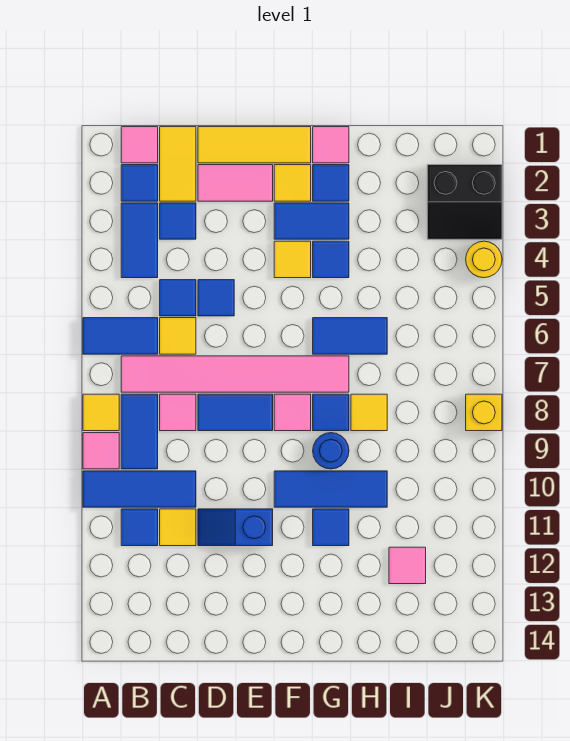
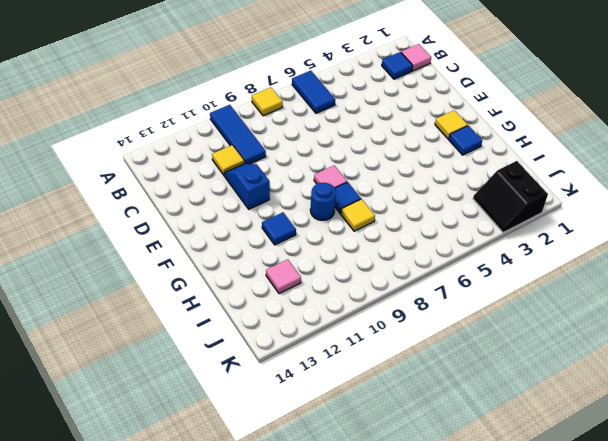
none -> pink 1x1 tile [83,433,119,469]
none -> blue 1x2 tile [121,203,158,278]
none -> pink 1x6 tile [121,356,349,392]
none -> blue 1x2 tile [121,394,158,469]

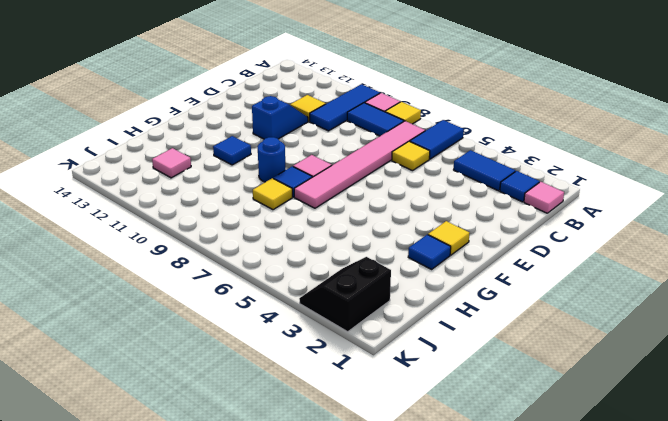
none -> blue 1x1 tile [121,509,158,546]
none -> yellow 1x2 tile [160,127,196,201]
none -> blue 1x1 tile [160,203,196,239]
none -> blue 1x1 tile [160,280,196,316]

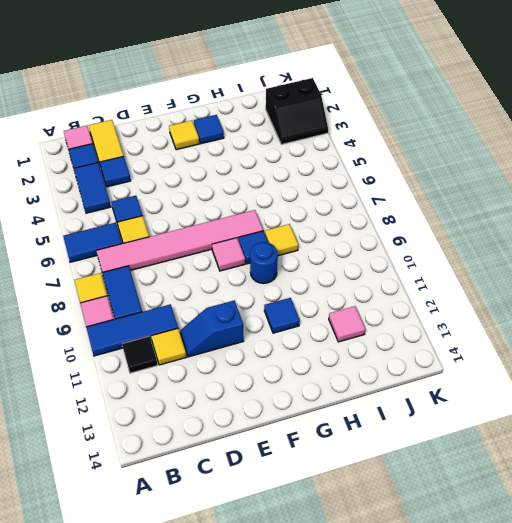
black 1x1 tile [122,336,158,373] -> blue 1x1 tile [121,509,158,546]
none -> pink 1x1 tile [160,394,196,431]
none -> yellow 1x3 tile [198,127,311,163]
none -> pink 1x2 tile [198,165,273,201]
none -> blue 1x1 tile [198,280,234,316]

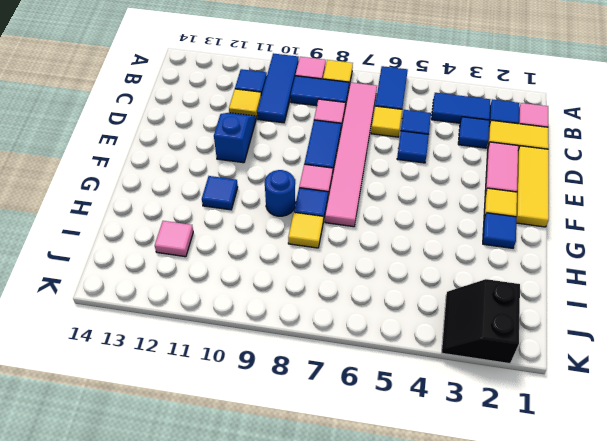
none -> blue 1x2 tile [274,203,349,239]
none -> yellow 1x1 tile [274,241,311,278]
none -> blue 1x3 tile [274,471,387,507]
none -> pink 1x1 tile [313,127,349,163]

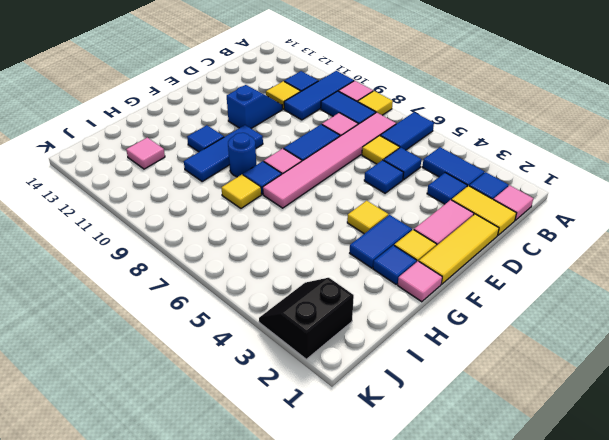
none -> blue 1x1 tile [313,241,349,278]
none -> blue 1x2 tile [313,318,387,354]
none -> yellow 1x1 round brick [466,241,502,278]
none -> yellow 1x1 brick [466,394,502,431]

